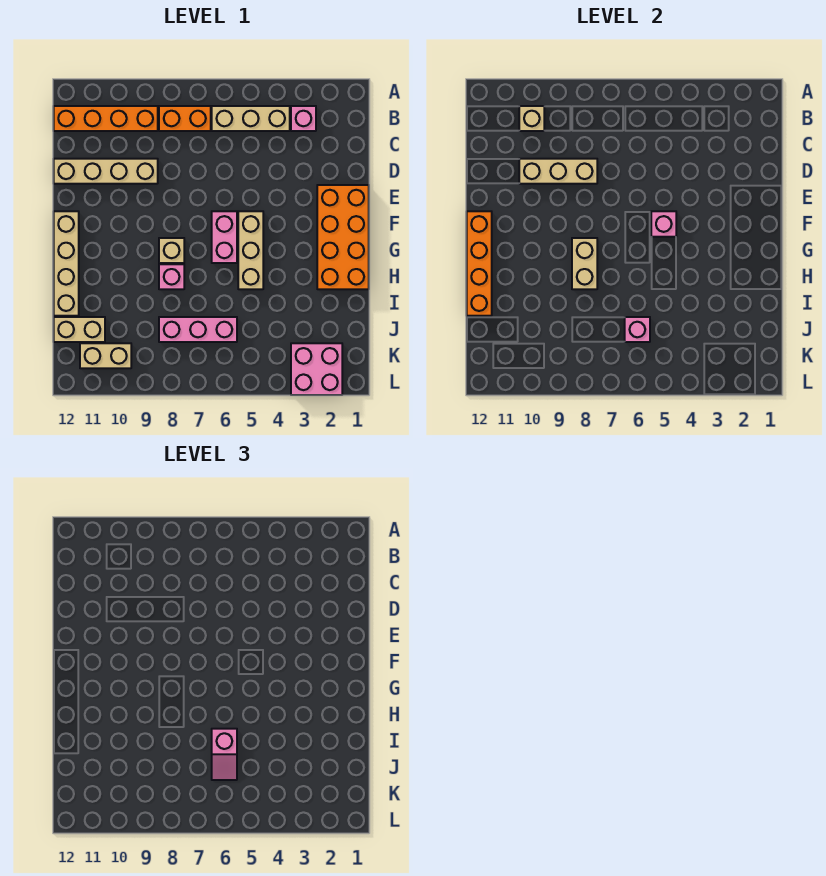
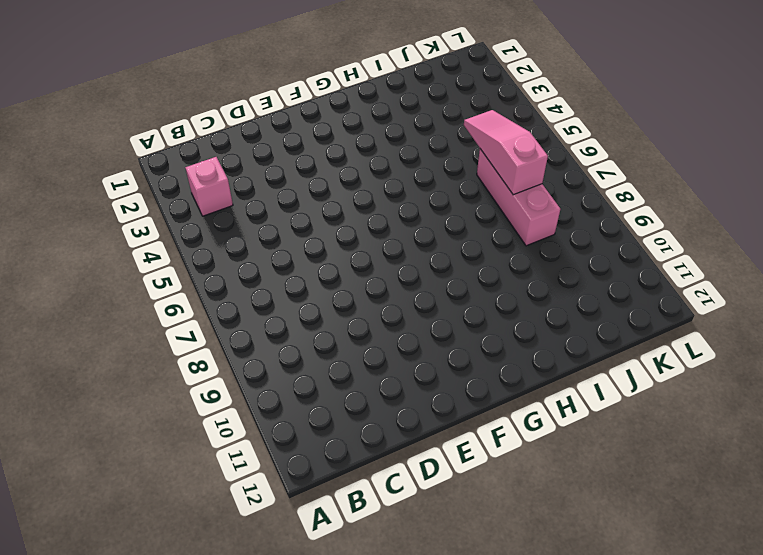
pink 1x3 slope [464,110,548,195] -> pink 1x1 brick [625,317,650,342]
none -> tan 1x3 brick [212,106,290,131]
none -> orange 1x2 brick [159,106,211,131]
none -> orange 1x4 brick [54,106,158,131]

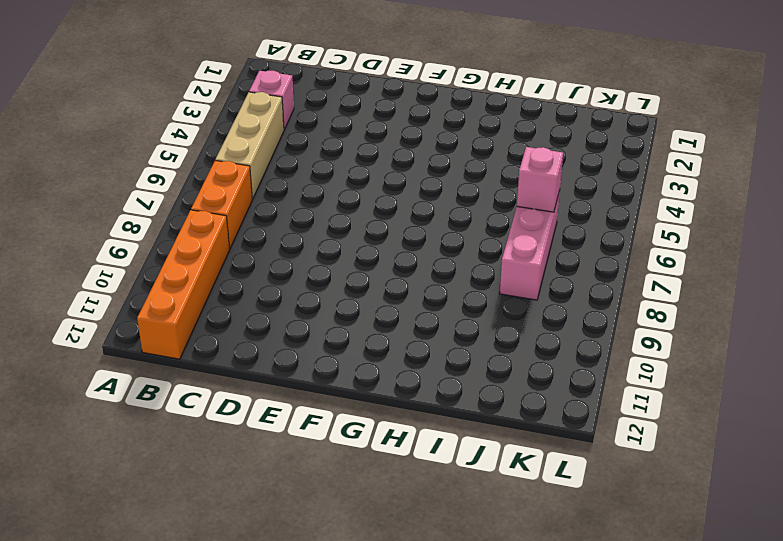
none -> tan 1x4 brick [54,159,158,184]
none -> orange 2x4 brick [317,185,369,289]
none -> tan 1x3 brick [238,211,263,289]

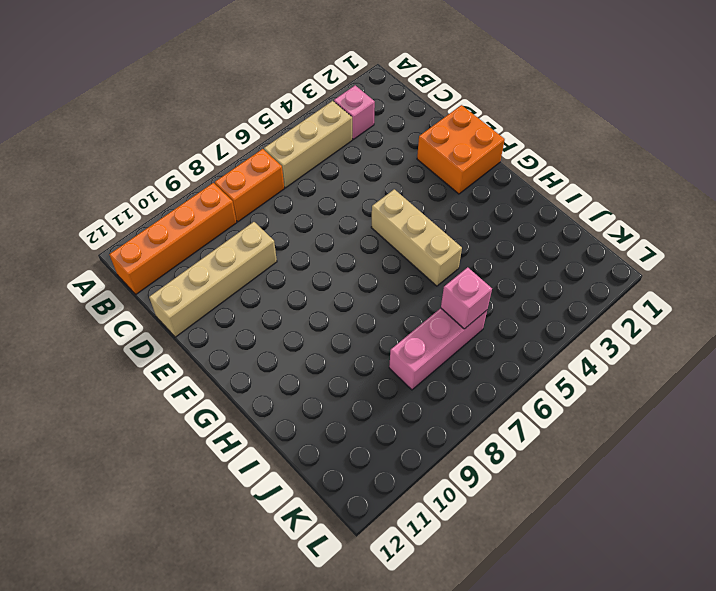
orange 2x2 brick [417,105,505,194] -> orange 2x4 brick [317,185,369,289]
none -> pink 1x2 brick [212,211,237,263]
none -> tan 1x4 brick [54,211,79,316]
none -> tan 1x1 brick [159,238,184,263]

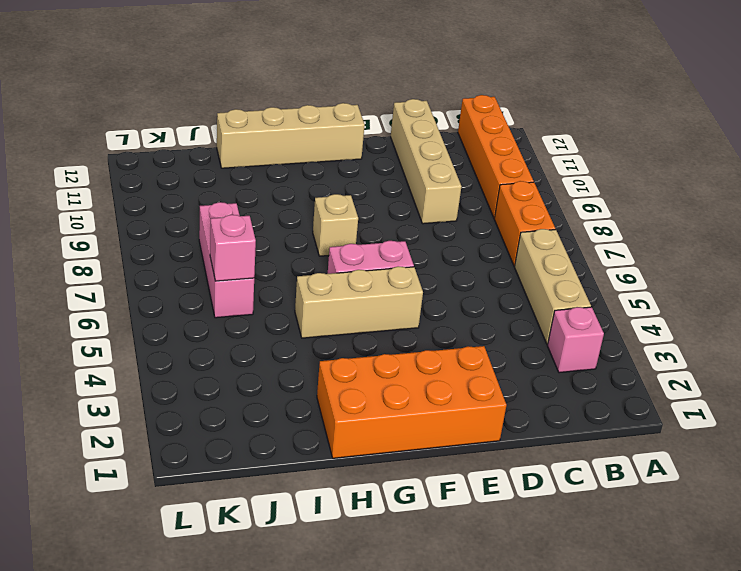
none -> pink 1x1 brick [159,264,184,289]
none -> tan 1x2 brick [54,317,105,342]
none -> pink 2x2 brick [291,343,342,395]

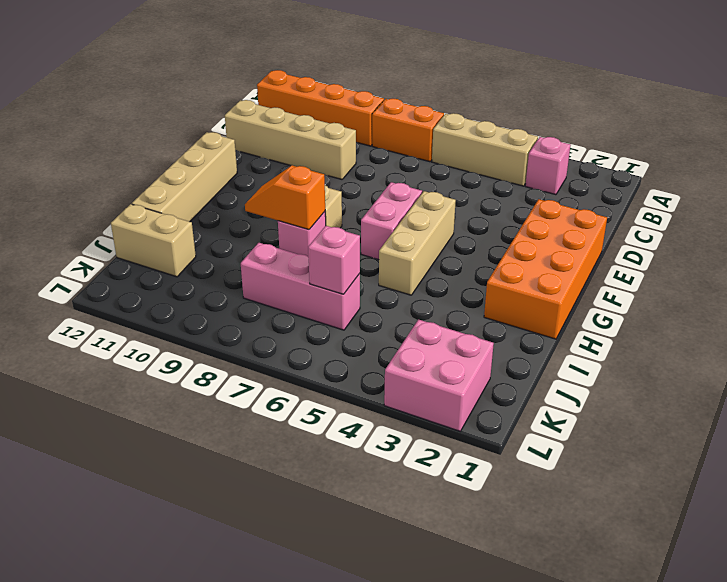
orange 1x2 slope [245,166,325,229] -> tan 1x2 brick [572,238,597,289]
none -> tan 1x2 brick [80,343,131,368]
none -> tan 1x1 brick [519,106,544,131]
none -> tan 1x3 brick [519,159,597,184]

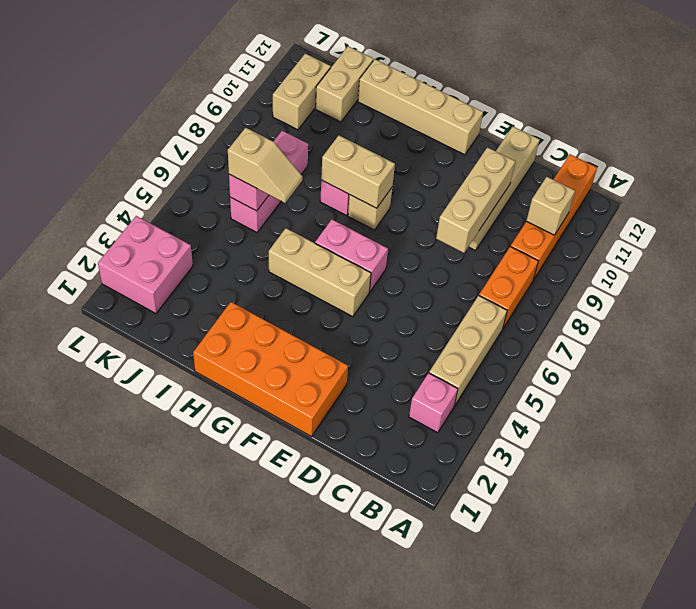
tan 1x2 slope [228,128,302,203] -> pink 1x2 slope [212,729,237,780]
none -> pink 1x1 brick [651,211,676,237]
none -> orange 1x4 brick [467,211,492,316]

